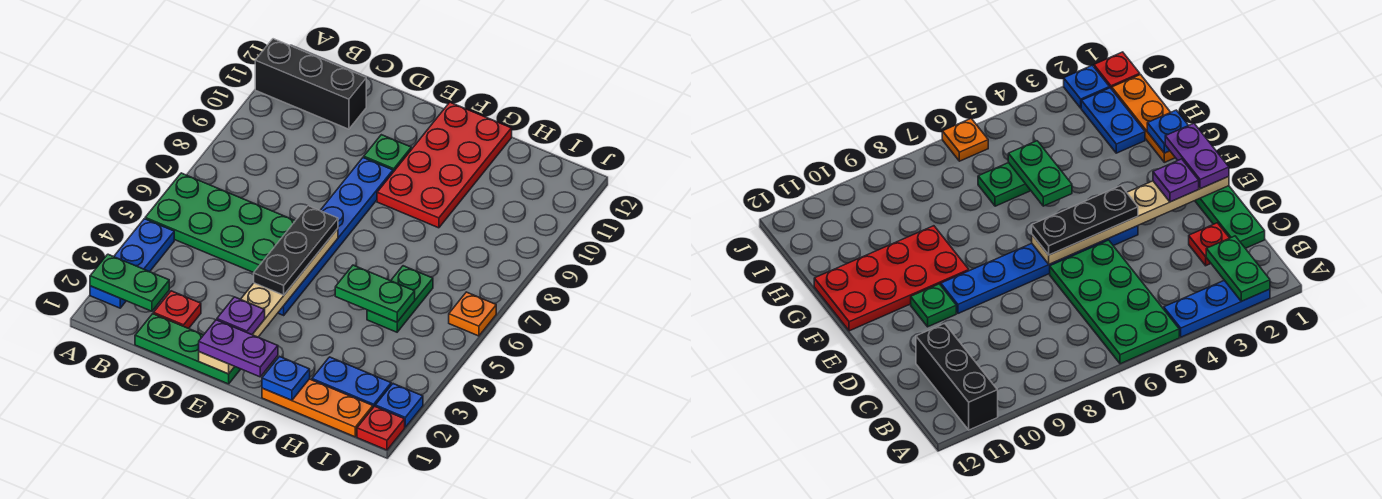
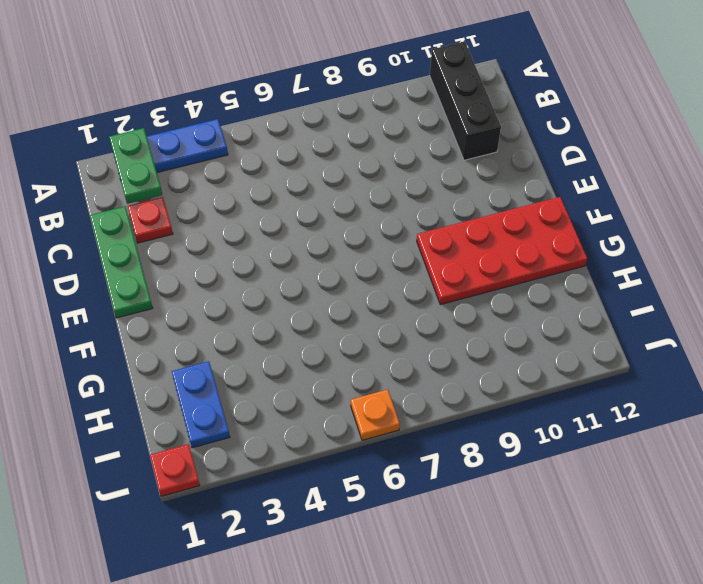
none -> green 2x4 plate [145,173,295,273]
none -> blue 1x6 plate [278,157,393,315]
none -> green 1x1 plate [364,135,411,172]

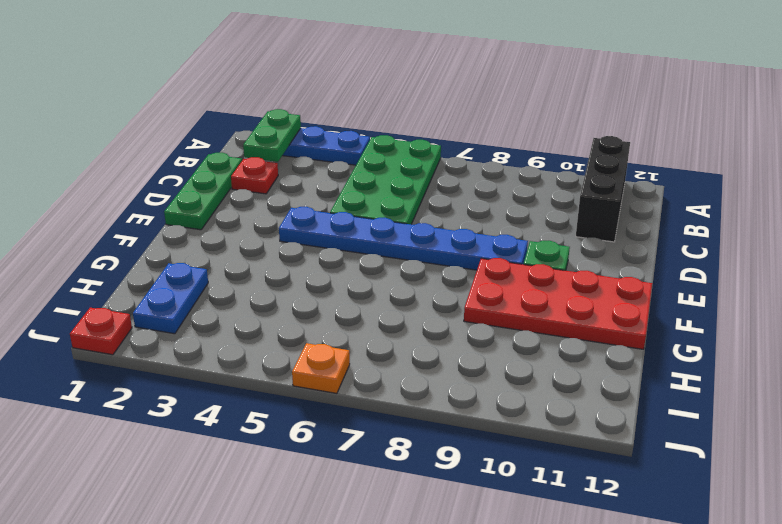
none -> orange 1x3 plate [262,379,373,437]
none -> green 1x2 plate [367,266,433,332]
none -> blue 1x1 plate [375,384,423,427]

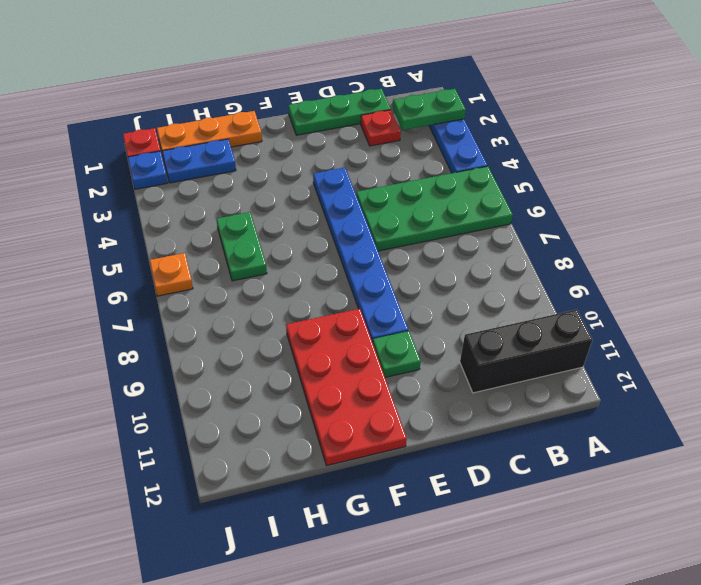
none -> tan 1x6 plate [199,229,338,374]
none -> blue 1x1 plate [262,356,310,400]
none -> green 1x2 plate [335,265,415,322]

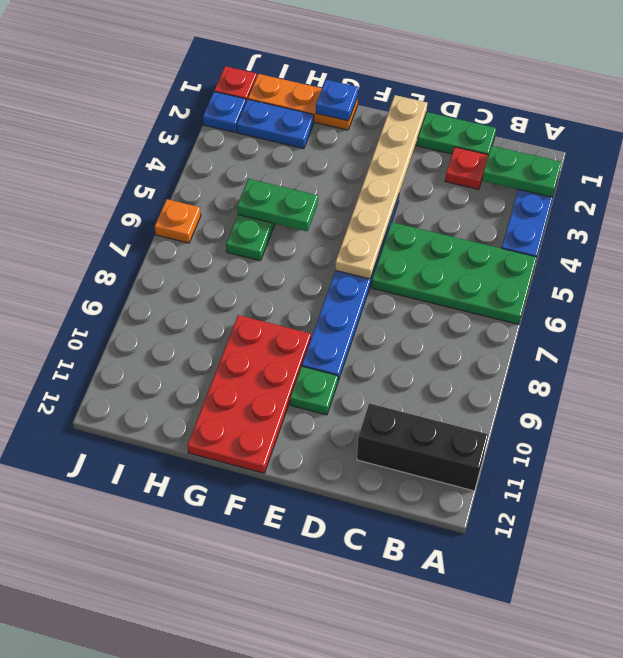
none -> purple 1x2 plate [199,320,278,377]
none -> purple 1x1 plate [217,297,265,335]
none -> black 1x3 plate [254,206,338,295]

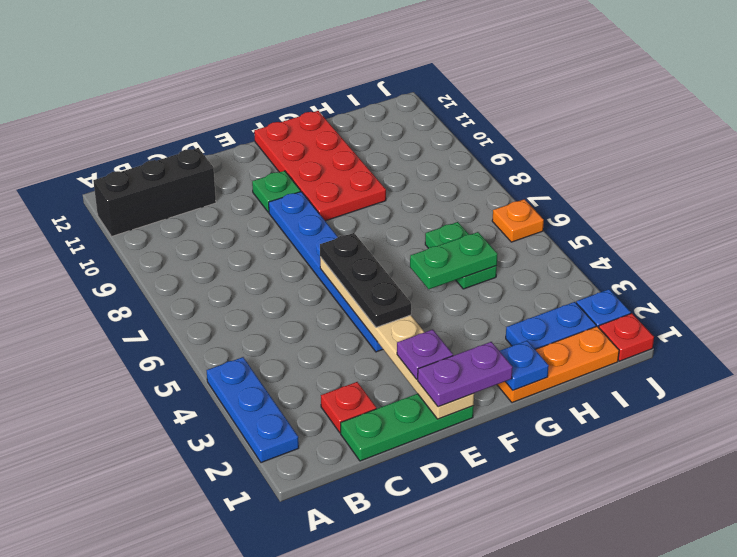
none -> green 2x4 plate [145,173,295,273]
none -> green 1x2 plate [90,254,169,311]

